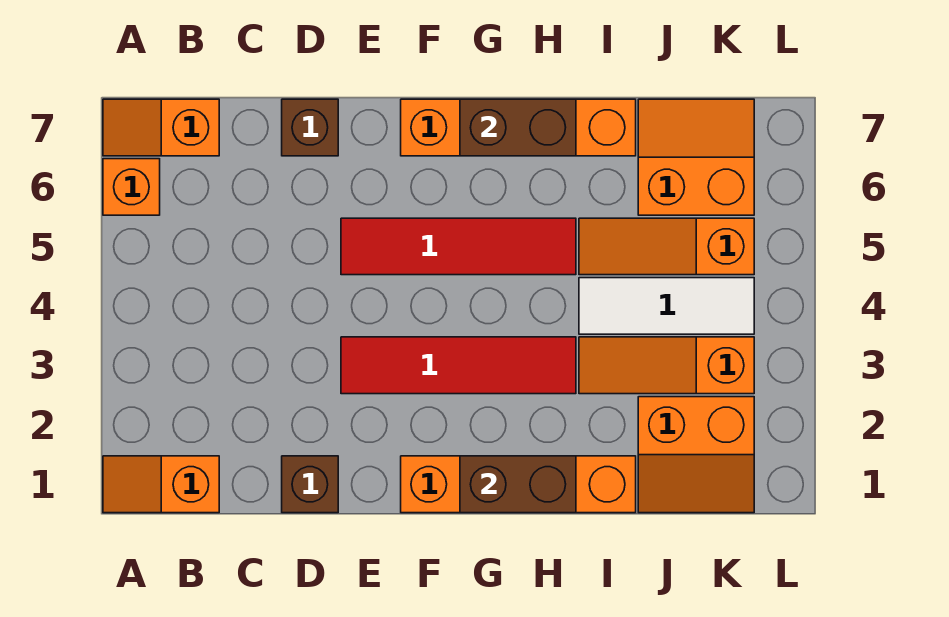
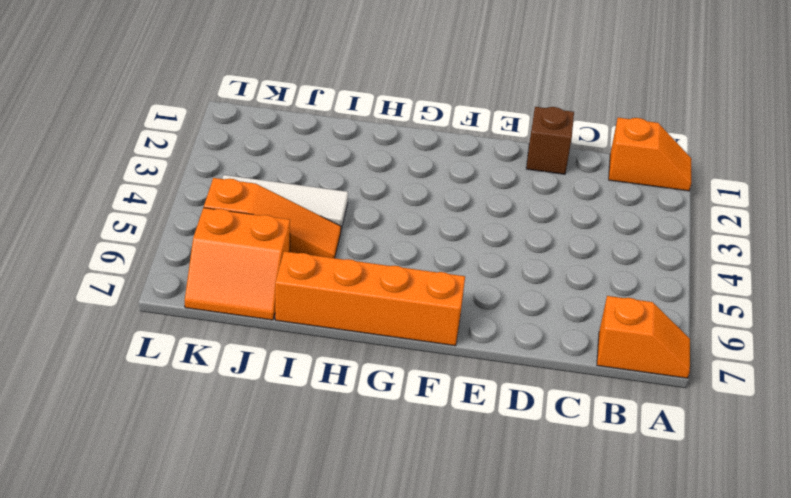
none -> orange 1x1 brick [103,159,160,215]
none -> brown 1x1 brick [282,99,338,156]
none -> red 1x4 tile [341,337,576,394]

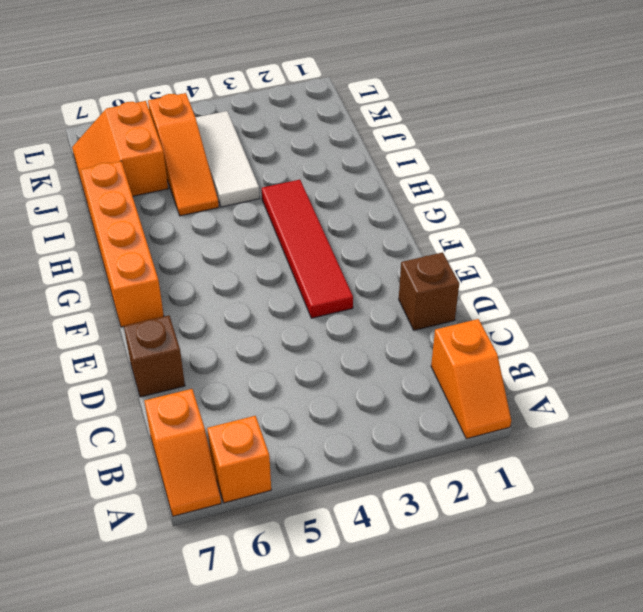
none -> red 1x4 tile [341,218,576,275]
none -> orange 1x4 brick [401,456,636,513]
none -> orange 1x3 slope [579,337,754,394]

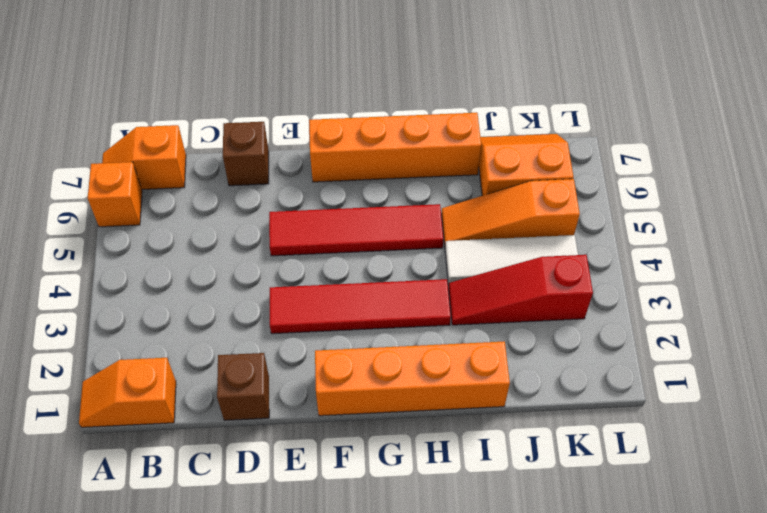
red 1x3 slope [449,255,593,325] -> orange 1x3 slope [579,337,754,394]
none -> orange 2x2 slope [638,397,754,513]
none -> brown 1x2 brick [460,456,576,513]
none -> brown 1x2 brick [460,99,576,156]

